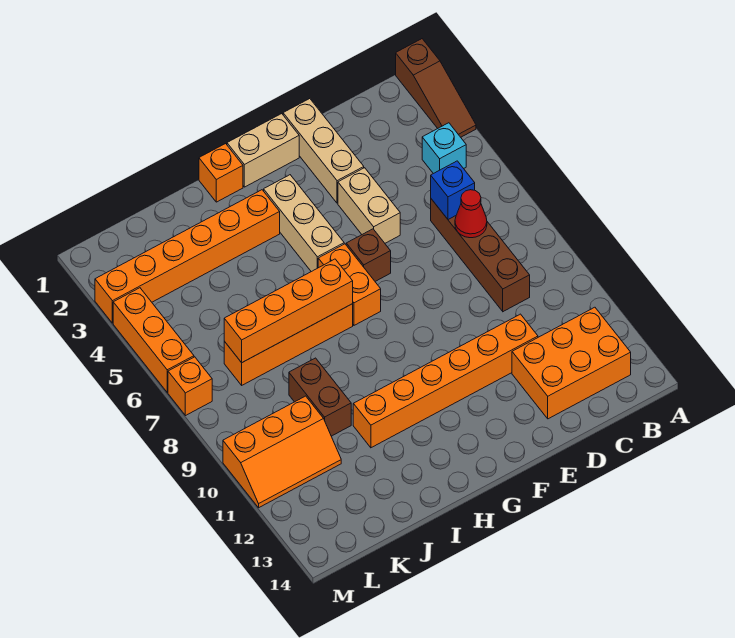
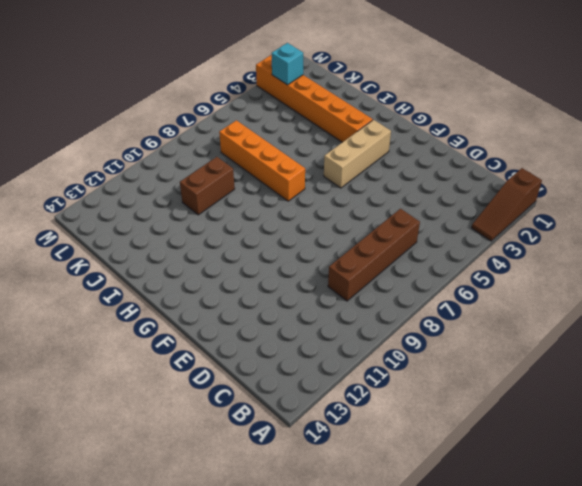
cyan 1x1 brick [272,43,303,85] -> cyan 1x1 brick moved to [422,123,466,174]
none -> orange 2x3 brick [512,307,631,419]
none -> orange 1x6 brick [353,314,538,448]
none -> tan 1x3 brick [283,99,364,203]

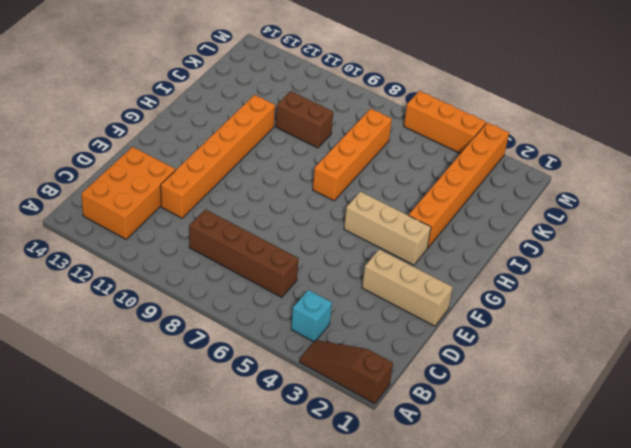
none -> tan 1x2 brick [338,168,400,243]
none -> tan 1x2 brick [227,114,299,187]
none -> brown 1x1 brick [346,229,391,281]

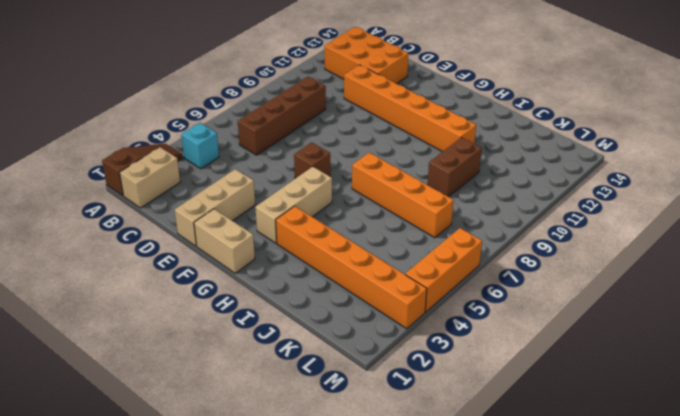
tan 1x2 brick [120,147,180,208] -> tan 1x2 brick moved to [338,168,400,243]
none -> orange 1x2 brick [318,244,381,325]
none -> orange 1x1 brick [199,144,243,202]
none -> orange 2x3 slope [223,396,341,508]

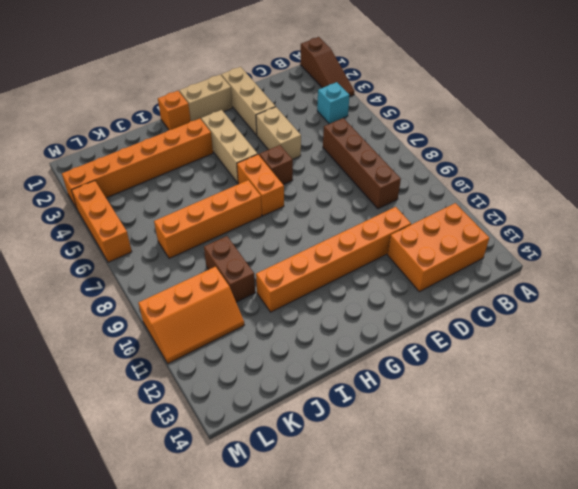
none -> orange 1x1 brick [168,357,212,416]
none -> blue 1x1 brick [431,161,475,220]
none -> red 1x1 cone [455,190,487,238]

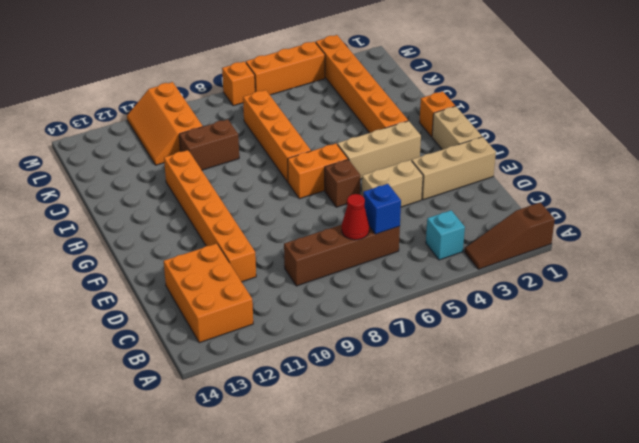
none -> orange 1x4 brick [224,259,353,363]

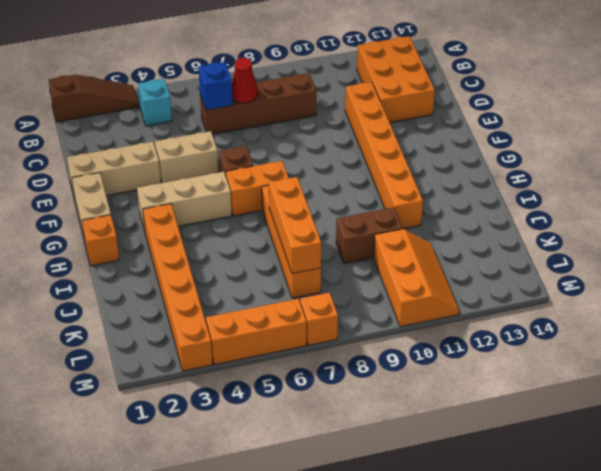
orange 1x3 brick [269,177,321,273] -> orange 1x4 brick [224,259,353,363]

